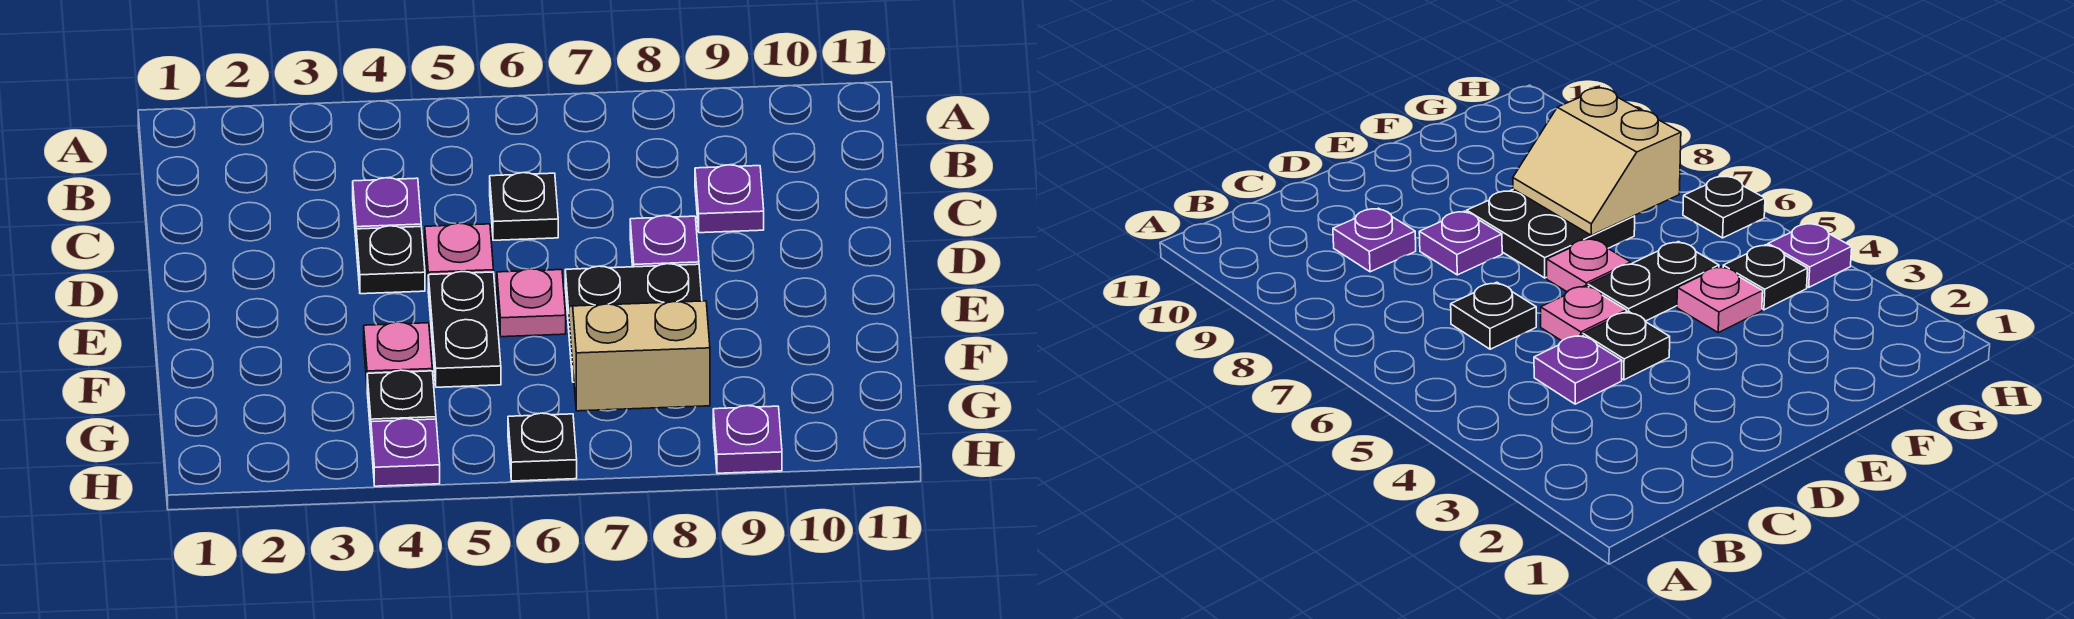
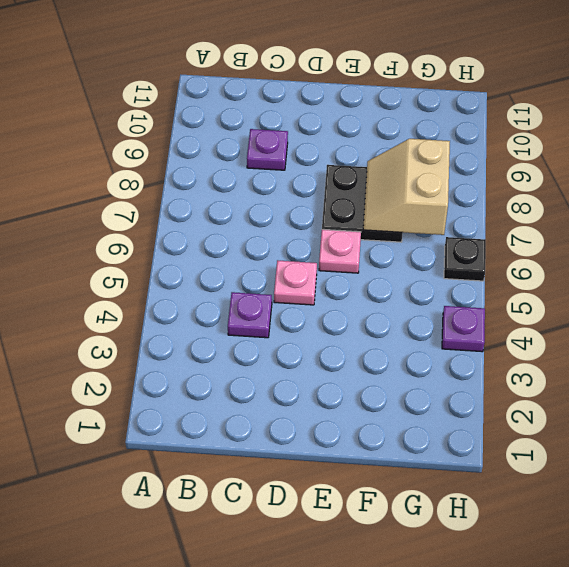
none -> black 1x1 plate [490,173,558,240]
none -> black 1x1 plate [356,226,425,294]
none -> purple 1x1 plate [630,216,699,267]

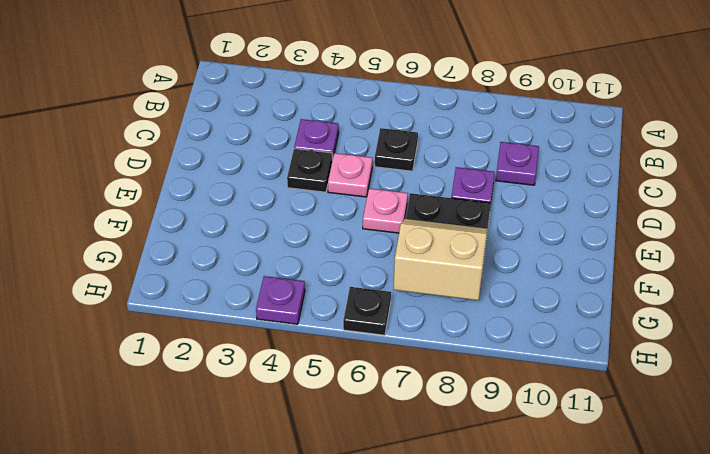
none -> black 1x2 plate [428,272,501,387]
none -> pink 1x1 plate [364,322,432,381]
none -> black 1x1 plate [367,370,436,434]

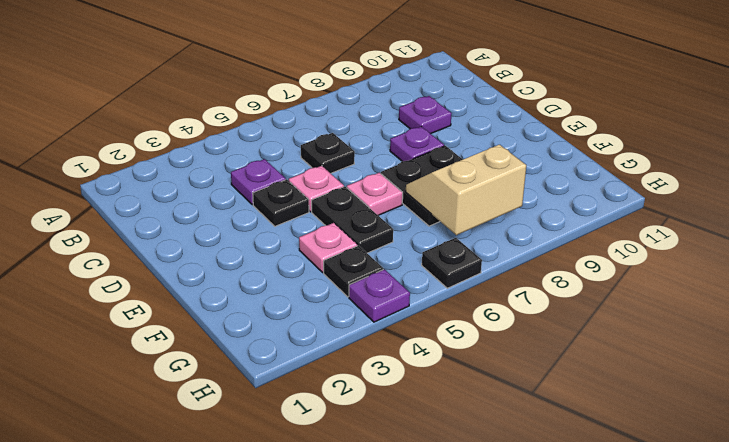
none -> purple 1x1 plate [713,406,782,473]

